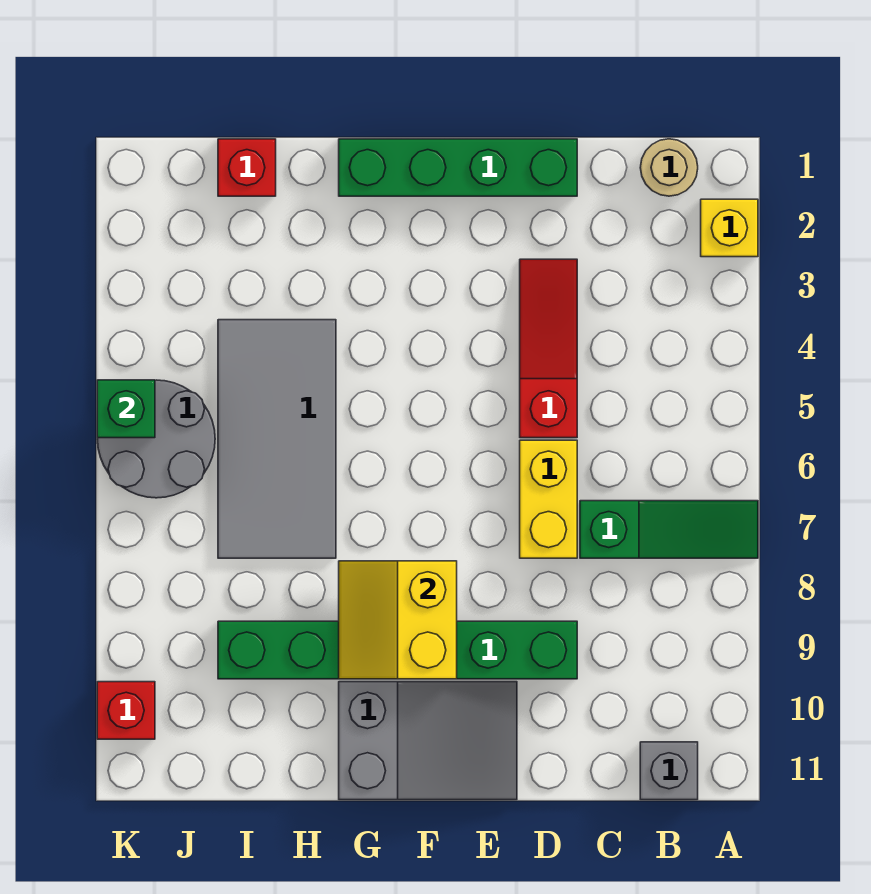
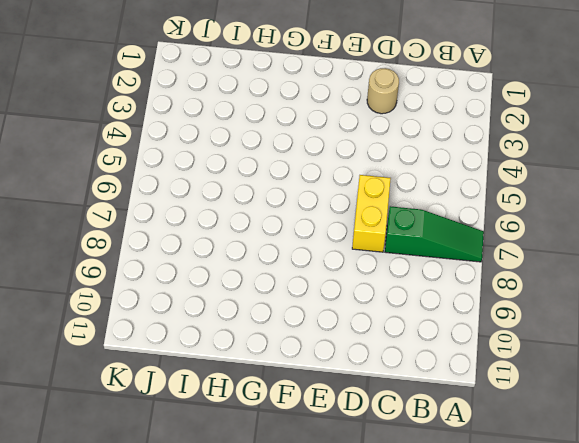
tan 1x1 round brick [367,68,399,114] -> tan 1x1 round brick moved to [640,139,698,196]
none -> yellow 1x1 brick [701,199,758,257]
none -> grey 1x1 brick [640,742,698,800]
none -> green 1x4 brick [339,139,577,196]

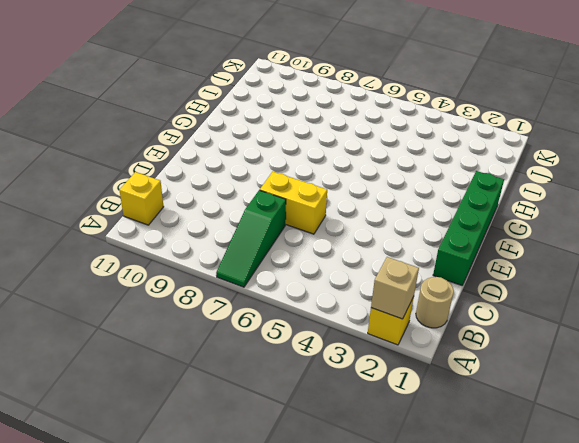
tan 1x1 brick [371,257,419,319] -> none
yellow 1x1 brick [119,172,164,225] -> grey 1x1 brick [640,742,698,800]
none -> red 1x3 slope [520,259,577,438]
none -> green 1x6 brick [218,621,577,679]
none -> grey 2x3 slope [339,682,517,800]

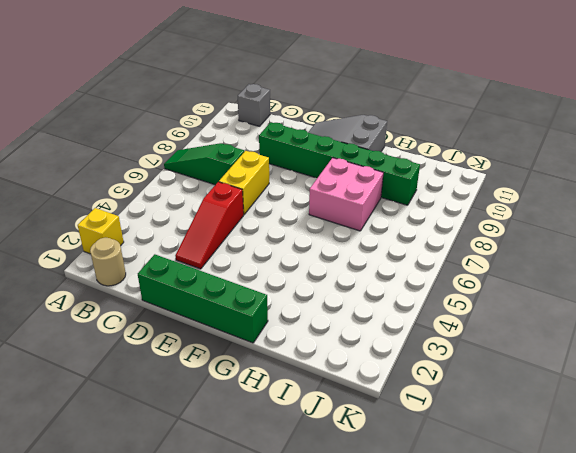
pink 2x2 brick [309,158,383,231] -> grey 2x4 tile [218,320,336,558]
none -> red 1x1 brick [218,139,276,196]
none -> grey 2x2 round brick [97,380,215,498]
none -> red 1x1 brick [97,682,155,739]

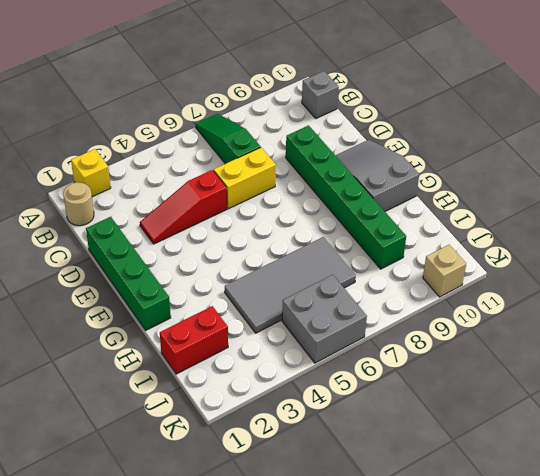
red 1x2 brick [160,306,228,374] -> red 1x1 brick [218,139,276,196]
grey 2x2 brick [282,275,367,363] -> grey 2x2 round brick [97,380,215,498]
tan 1x1 brick [423,245,466,297] -> red 1x1 brick [97,682,155,739]
none -> yellow 2x2 slope [339,561,457,679]
none -> green 1x1 brick [97,380,155,438]

